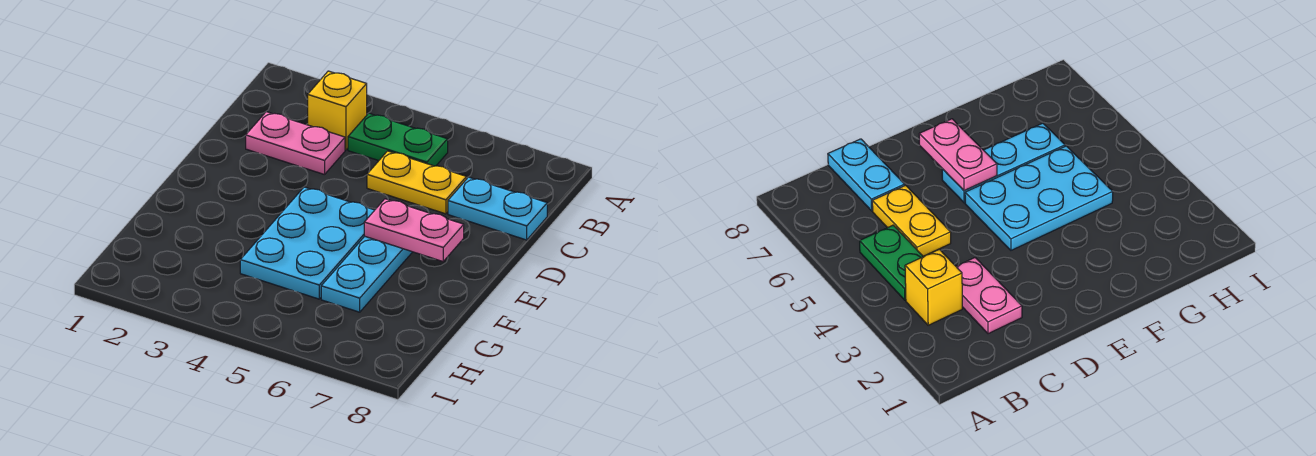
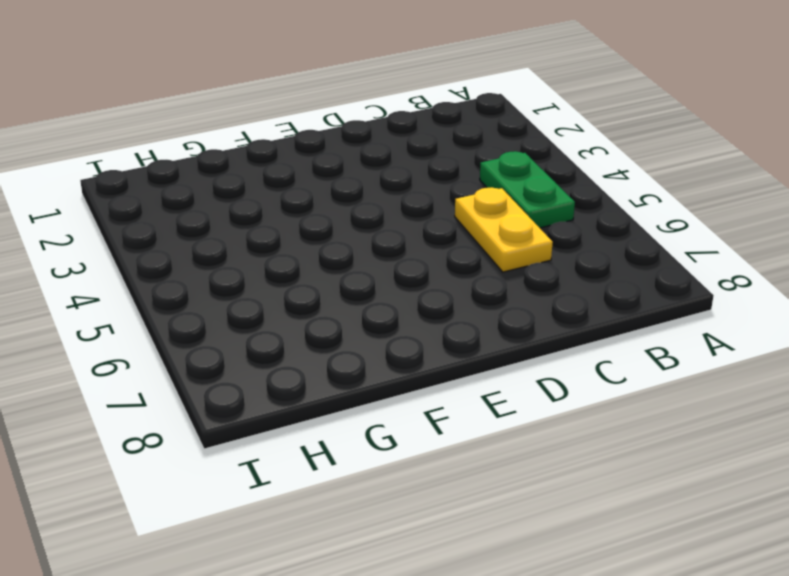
none -> yellow 1x1 brick [308,71,367,150]
none -> pink 1x2 plate [246,112,345,175]

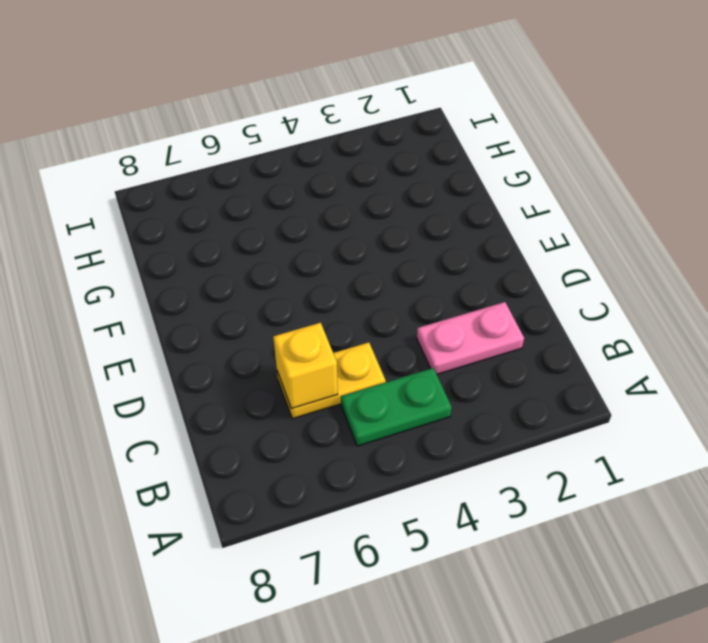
yellow 1x1 brick [273,323,338,409] -> yellow 1x1 brick moved to [308,71,367,150]
none -> cyan 1x2 plate [448,177,547,240]
none -> cyan 2x3 plate [240,187,374,299]

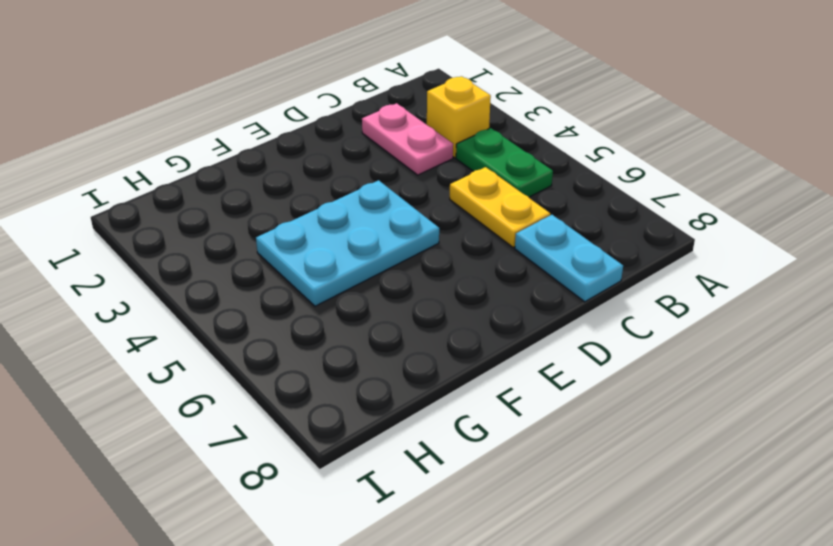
none -> cyan 1x3 plate [321,236,412,312]
none -> pink 1x2 plate [364,199,464,261]

